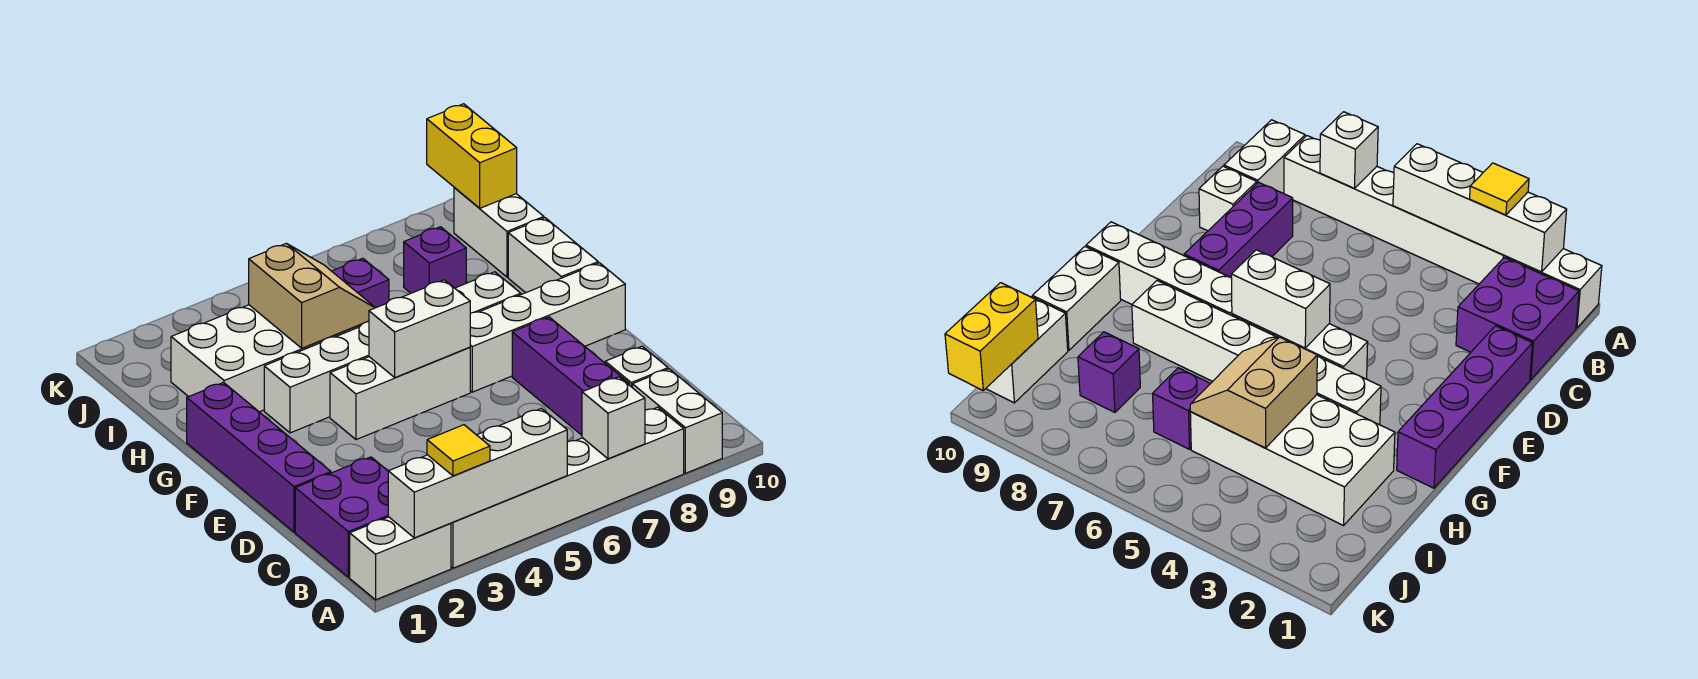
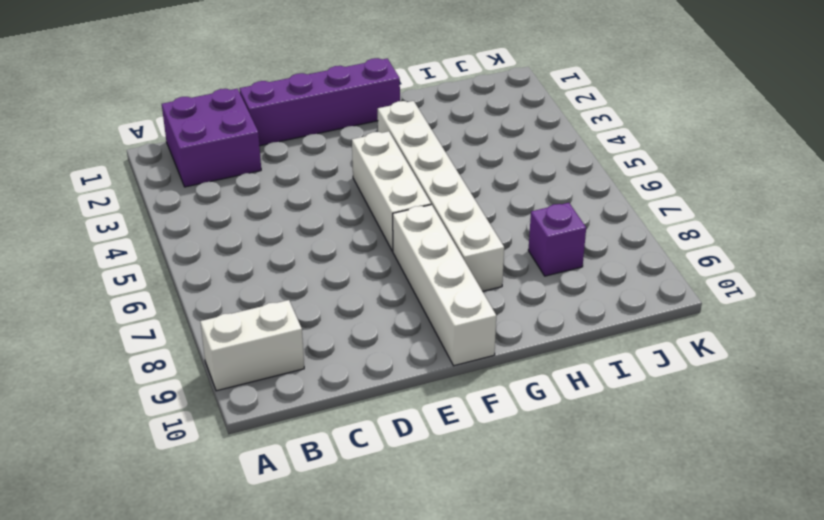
none -> white 1x2 brick [350,517,451,600]
none -> white 1x6 brick [451,407,684,568]
none -> purple 1x3 brick [512,317,629,435]

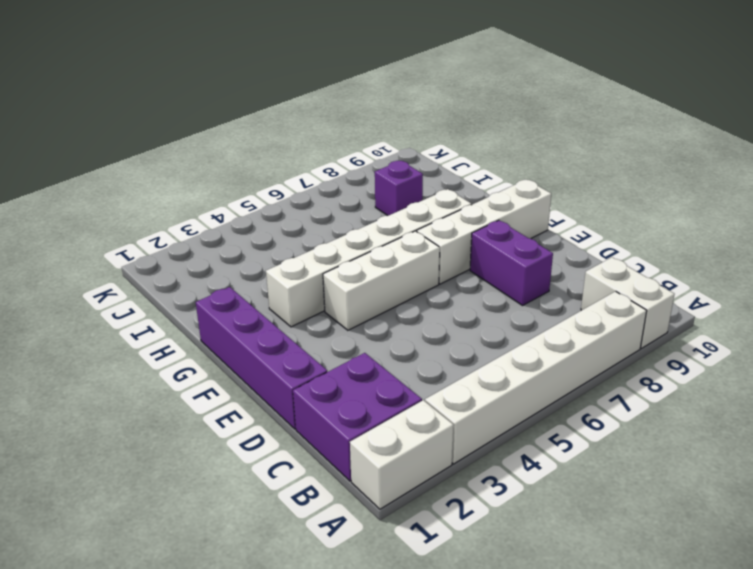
purple 1x2 brick [470,220,553,305] -> purple 1x3 brick [512,317,629,435]
none -> white 1x1 brick [605,346,668,387]
none -> white 1x2 brick [508,218,598,293]
none -> white 2x4 brick [171,305,362,412]

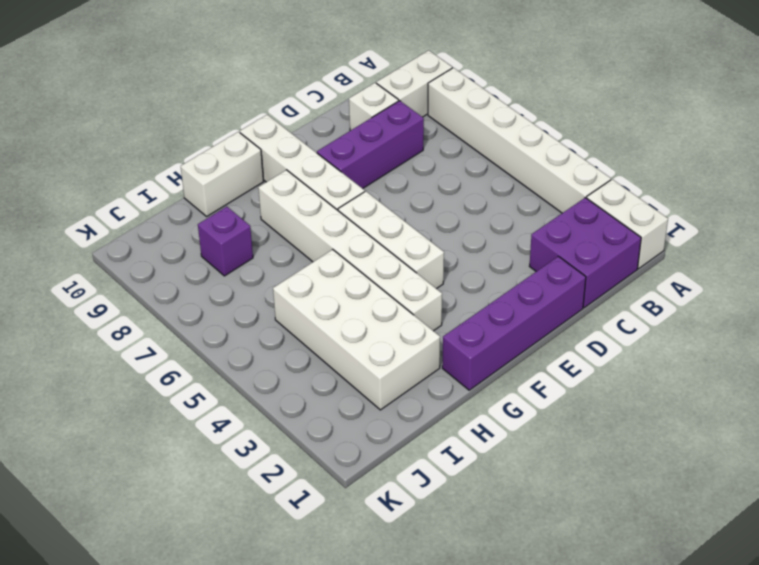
none -> purple 1x1 brick [332,258,389,308]
none -> white 1x2 brick [454,187,544,277]
none -> white 1x4 brick [388,409,567,538]

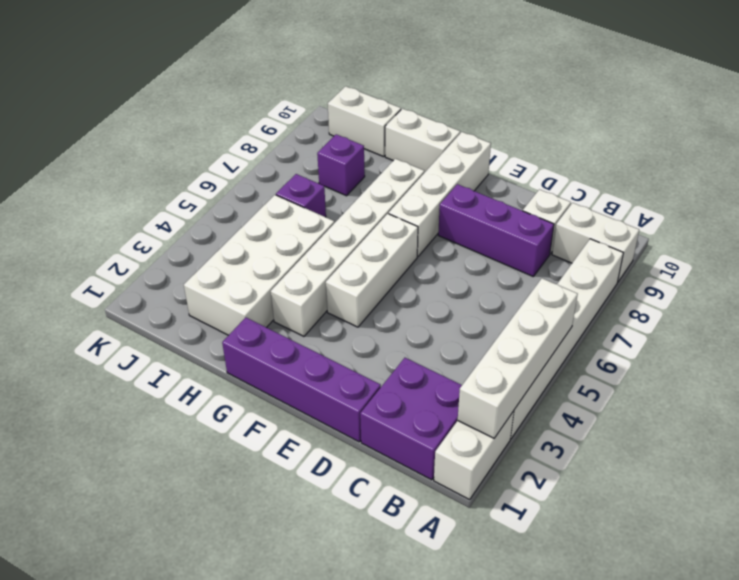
none -> white 1x1 brick [582,377,645,459]
none -> white 1x2 brick [369,280,470,377]
none -> tan 2x2 slope [249,243,375,348]

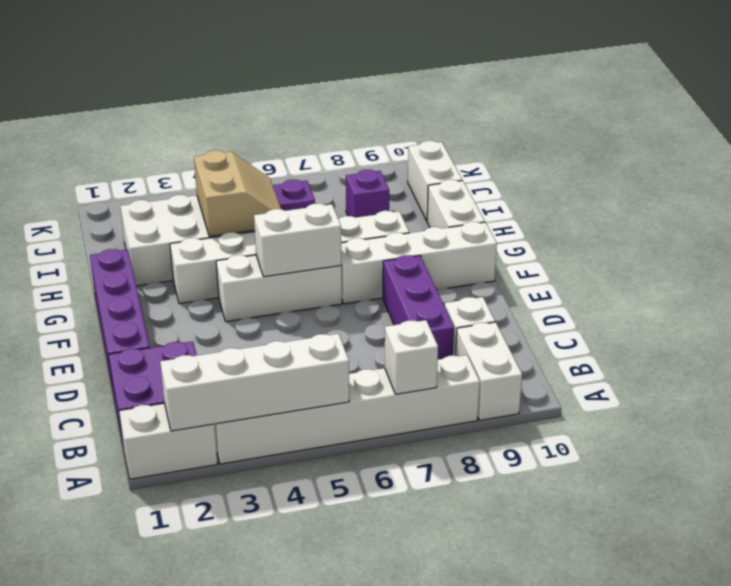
none -> yellow 1x2 brick [427,104,517,208]
none -> yellow 1x1 tile [427,425,490,476]

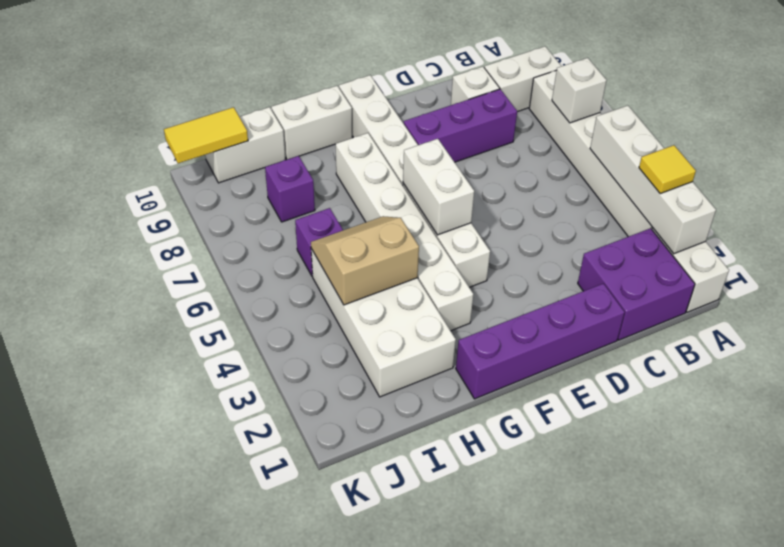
yellow 1x2 tile [164,107,248,163] -> yellow 1x2 brick [427,104,517,208]

